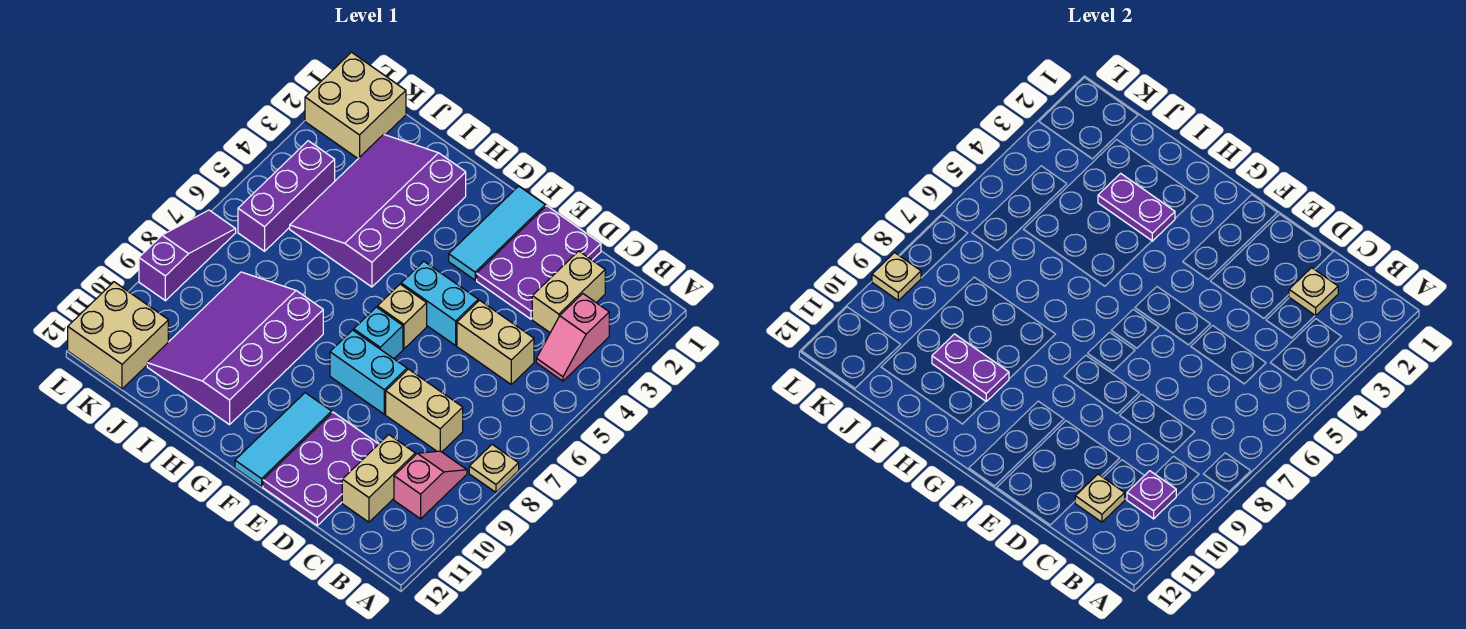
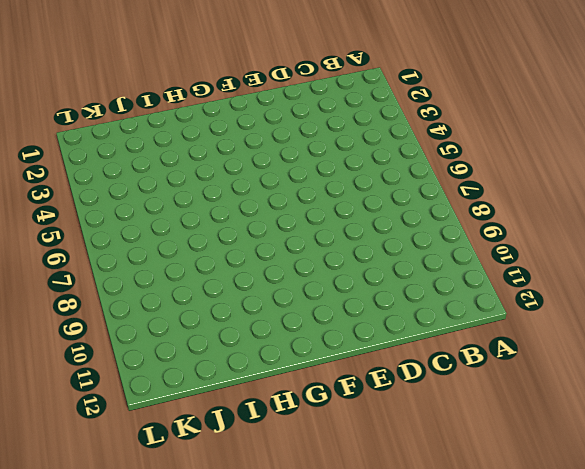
none -> tan 1x1 plate [469,445,519,492]
none -> pink 1x2 slope [536,294,609,381]
none -> pink 1x2 slope [394,451,467,519]

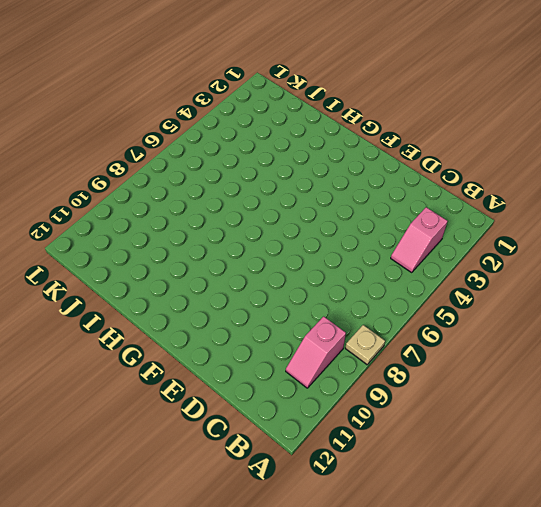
pink 1x2 slope [286,316,346,388] -> pink 1x2 slope turned to [394,451,467,519]
none -> tan 1x2 brick [532,251,605,332]
none -> tan 1x2 brick [457,300,534,384]
none -> tan 1x2 brick [386,369,463,452]

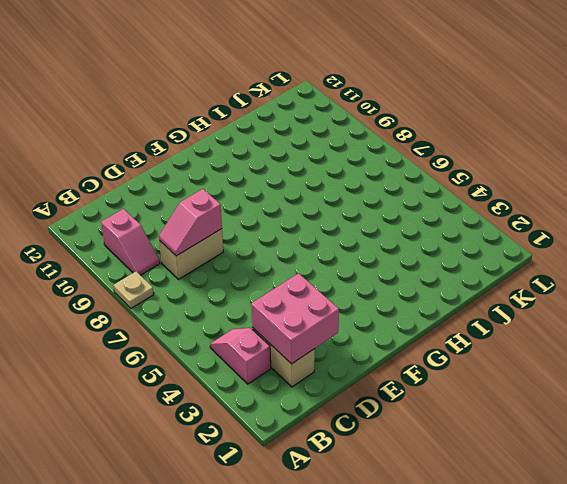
pink 2x2 brick [251,273,339,364] -> tan 1x1 plate [1289,268,1338,316]
pink 1x2 slope [159,189,222,256] -> none
none -> tan 1x2 brick [457,300,534,384]
none -> tan 1x2 brick [342,435,415,522]
none -> purple 2x3 plate [477,206,601,319]

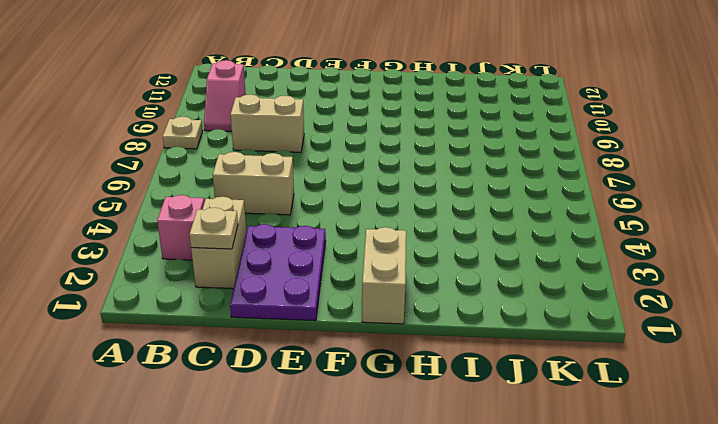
tan 1x2 brick [362,227,406,324] -> tan 1x2 brick moved to [342,435,415,522]
none -> purple 2x3 plate [263,412,378,525]
none -> cyan 1x2 brick [401,261,478,345]
none -> cyan 1x2 brick [330,330,407,414]

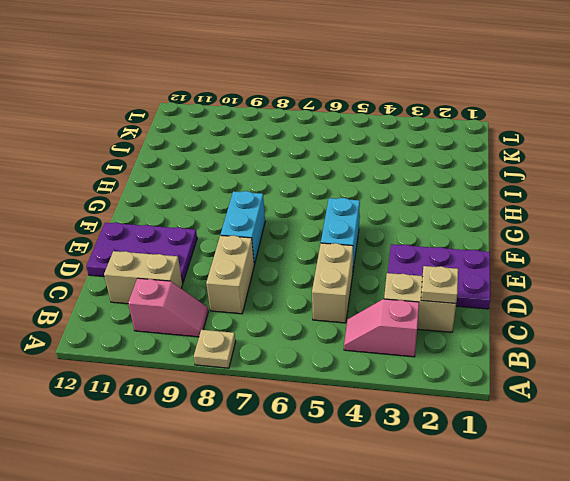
none -> cyan 1x3 tile [449,186,545,280]
none -> tan 1x1 brick [377,284,427,349]
none -> cyan 1x1 brick [354,307,403,359]

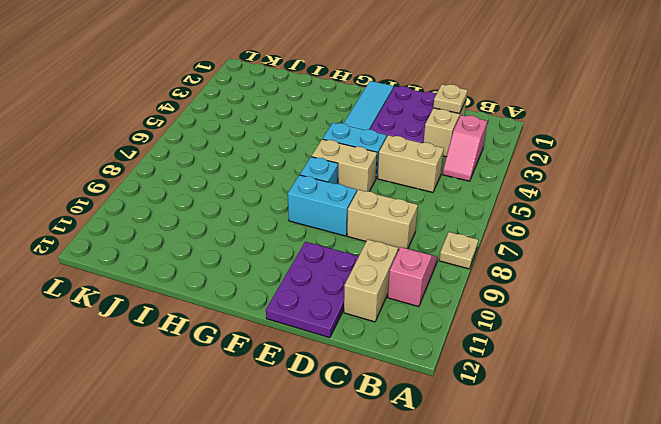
tan 1x2 brick [312,139,377,191] -> tan 1x1 brick [377,284,427,349]
none -> cyan 1x3 tile [235,393,332,487]
none -> purple 3x4 slope [290,134,466,287]
none -> purple 3x4 slope [147,272,323,425]

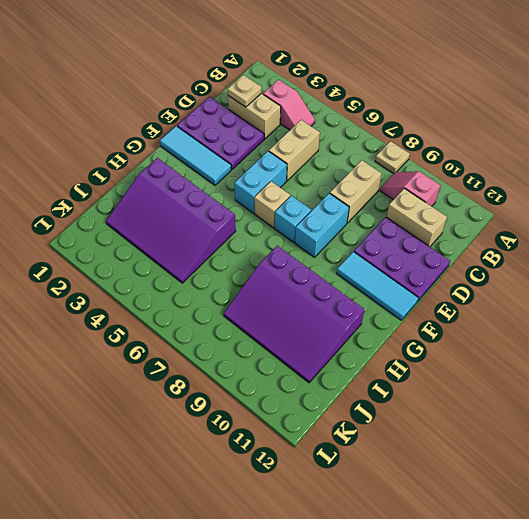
none -> tan 2x2 brick [305,52,406,158]
none -> purple 1x3 brick [238,141,335,251]
none -> tan 2x2 brick [68,282,168,389]

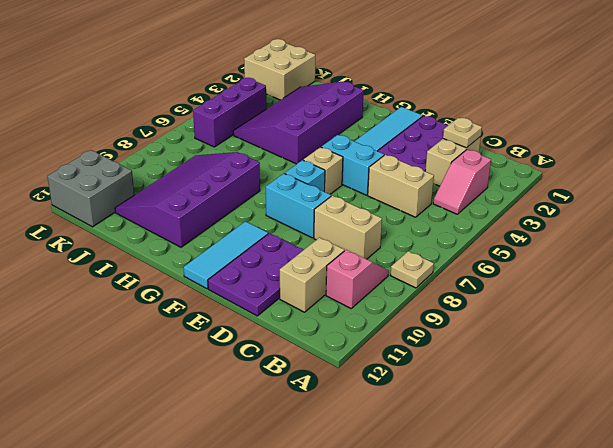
grey 2x2 brick [47,150,134,227] -> tan 2x2 brick [68,282,168,389]
none -> purple 1x3 slope [139,210,236,301]
none -> purple 1x1 plate [1127,471,1176,519]
none -> tan 1x1 plate [1075,474,1125,522]

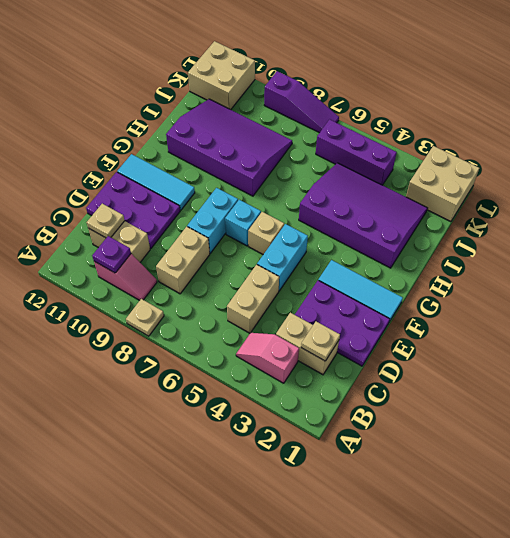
none -> purple 1x2 plate [1098,173,1175,241]
none -> purple 1x2 plate [932,334,1009,401]
none -> tan 1x1 plate [872,253,921,301]

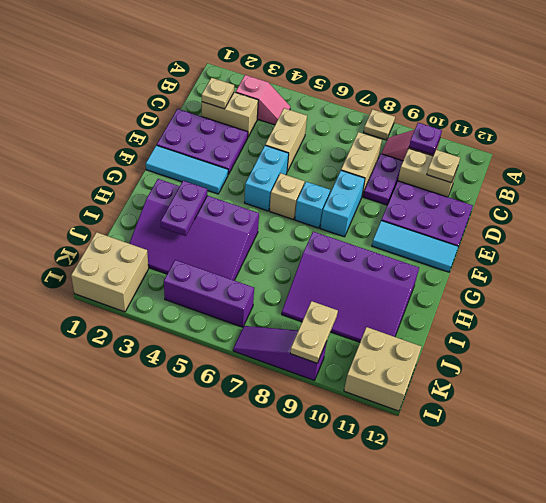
purple 1x2 plate [363,154,403,205] -> purple 1x2 plate moved to [932,334,1009,401]
tan 1x2 plate [290,301,338,363] -> tan 1x1 plate [872,253,921,301]

